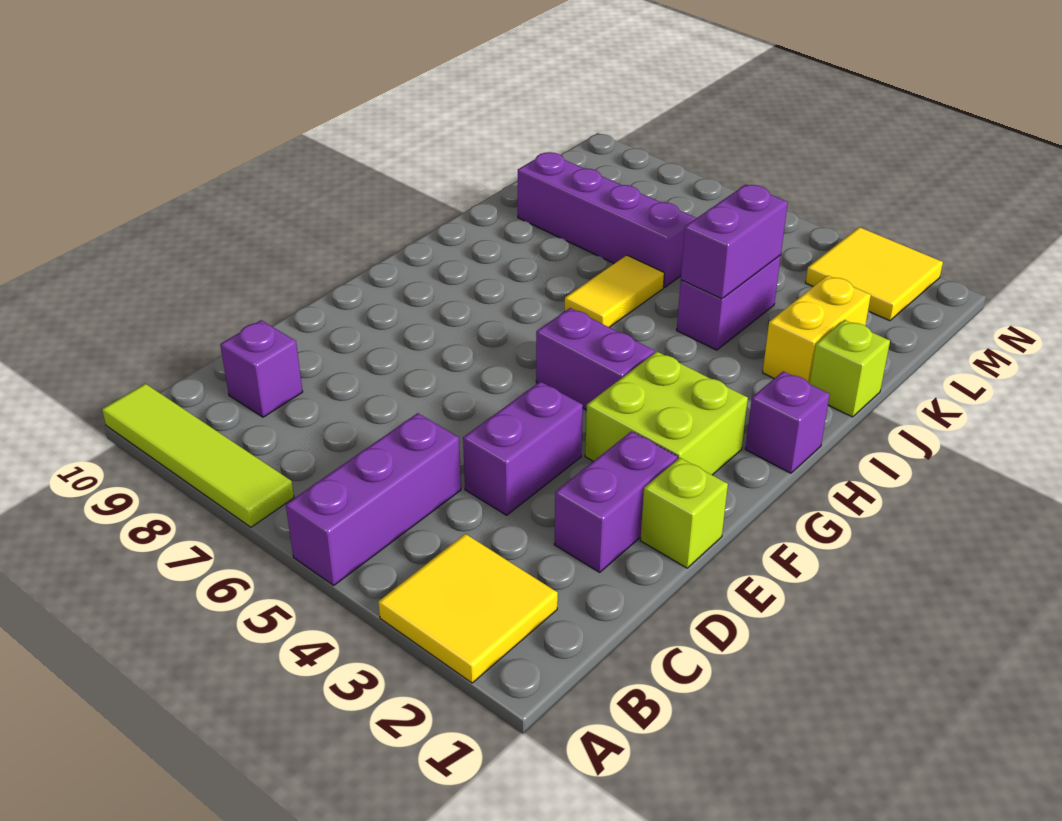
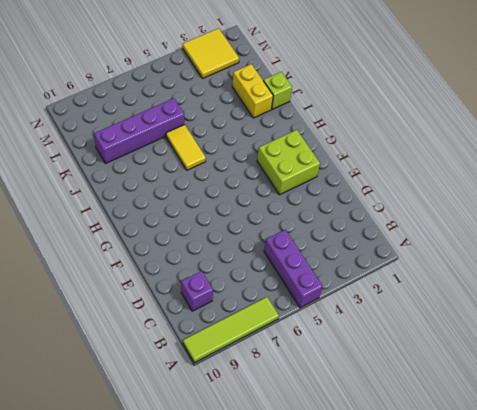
none -> yellow 2x2 tile [378,534,558,683]
none -> purple 1x2 brick [554,431,677,572]
none -> purple 1x2 brick [463,382,583,515]

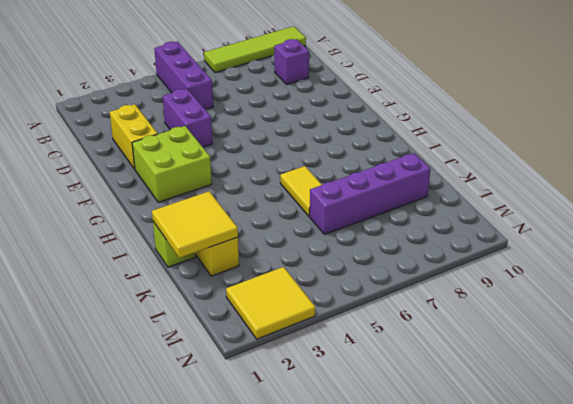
yellow 1x2 brick [110,104,157,169] -> purple 1x2 brick [554,431,677,572]
yellow 2x2 tile [152,191,238,258] -> yellow 2x2 tile moved to [378,534,558,683]
none -> lime 1x1 brick [640,458,728,568]
none -> purple 1x2 brick [536,308,655,410]
none -> purple 1x1 brick [746,371,830,473]

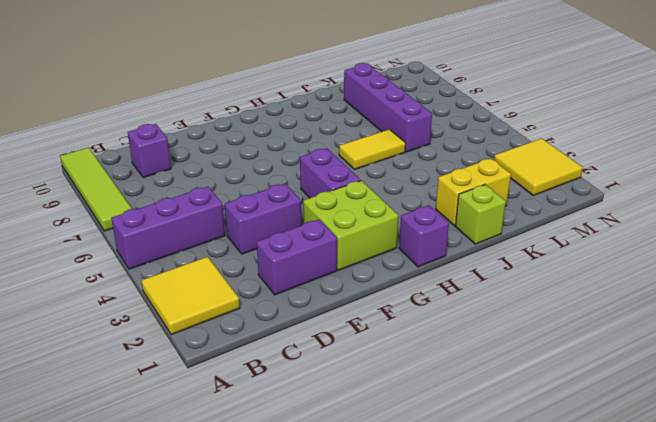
none -> lime 1x1 brick [640,458,728,568]
none -> purple 1x2 brick [677,255,781,350]
none -> purple 1x2 brick [681,185,788,299]

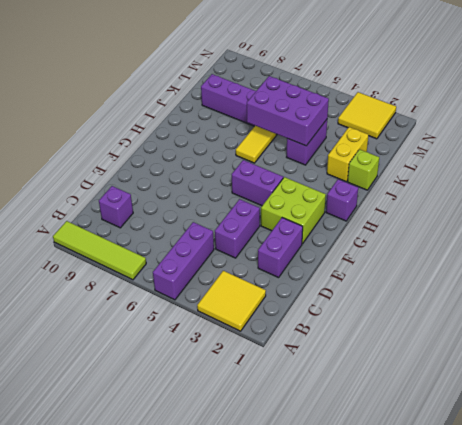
purple 2x3 brick [247,76,329,146] -> purple 1x2 brick [681,185,788,299]
none -> lime 1x1 brick [640,458,728,568]

